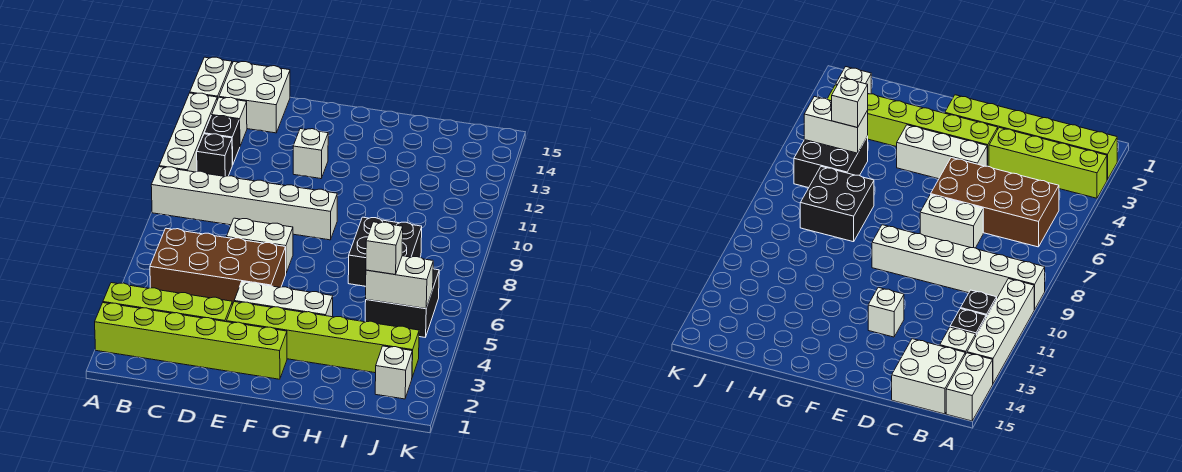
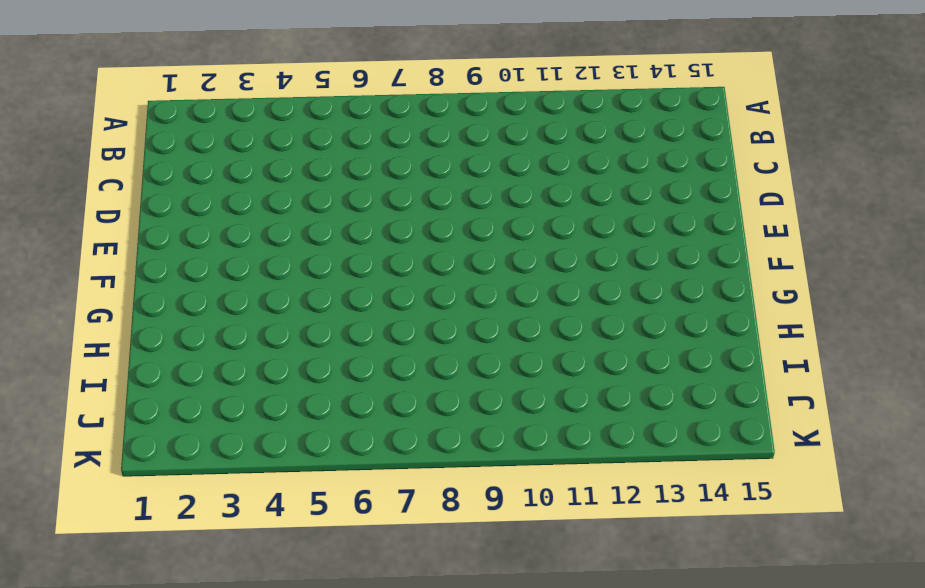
none -> lime 1x6 brick [95,303,287,379]
none -> lime 1x4 brick [103,283,232,322]
none -> white 1x6 brick [151,167,337,240]

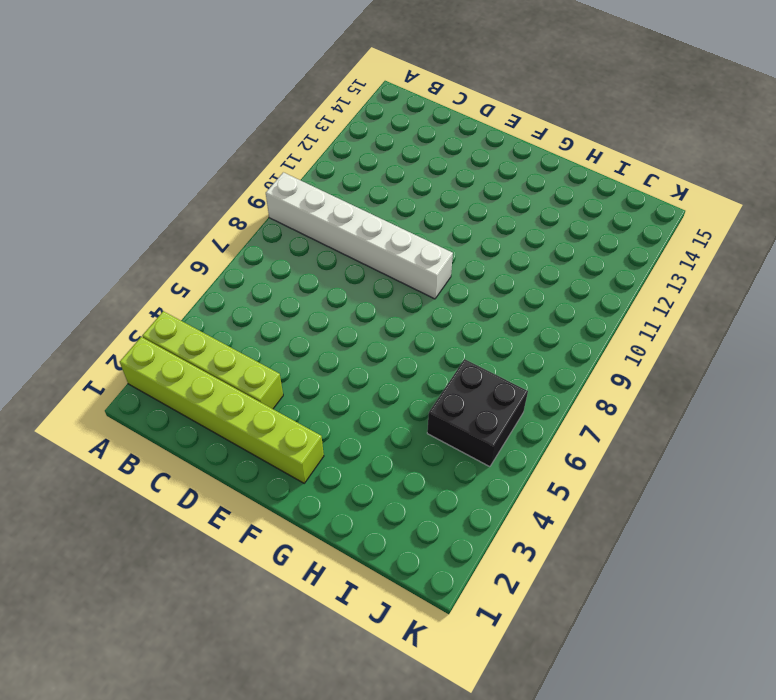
none -> white 1x4 brick [159,93,217,172]
none -> white 1x2 brick [190,57,232,100]
none -> brown 2x4 brick [150,228,286,305]

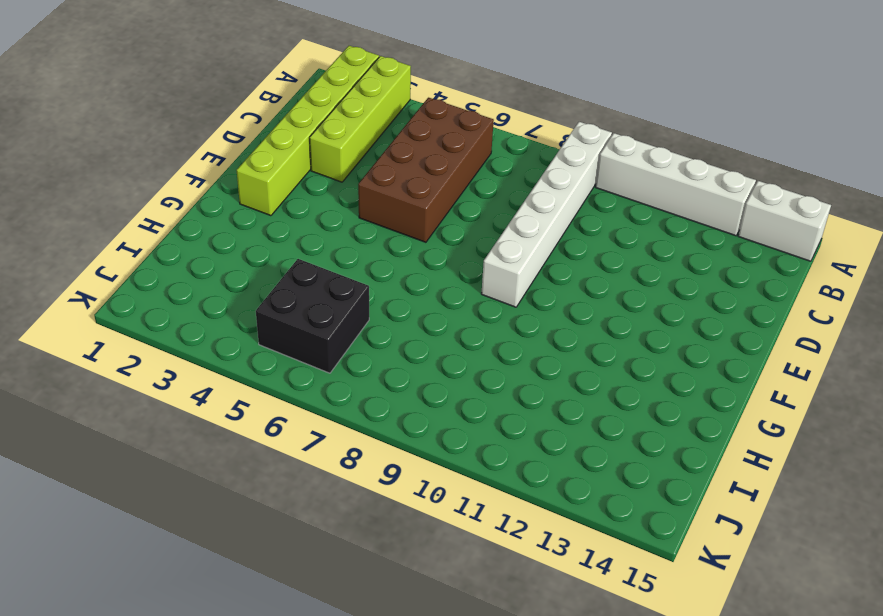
none -> black 1x1 brick [197,134,232,176]
none -> black 1x1 brick [204,116,240,165]
none -> white 1x1 brick [212,97,247,146]

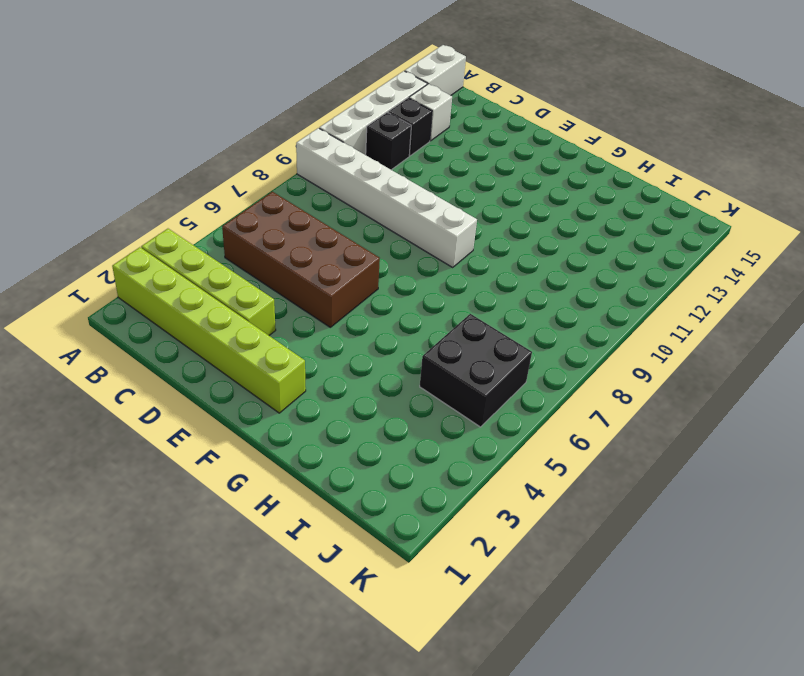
none -> white 2x2 brick [219,62,290,133]
none -> white 1x2 brick [226,218,293,273]
none -> lime 1x6 brick [227,302,419,377]

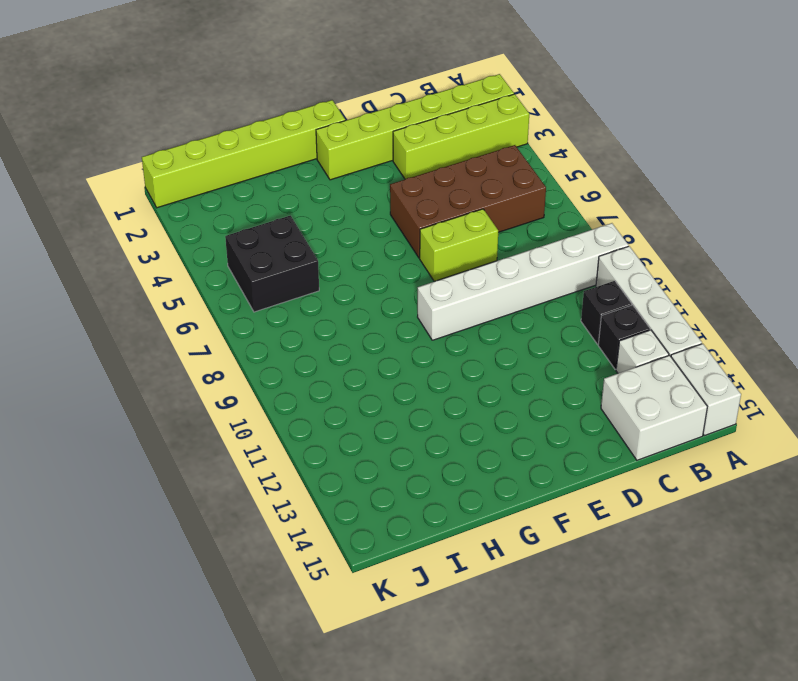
lime 1x2 brick [420,209,498,281] -> white 1x2 brick [226,218,293,273]
lime 1x6 brick [142,100,345,208] -> lime 1x6 brick moved to [227,302,419,377]
none -> white 1x3 brick [234,282,333,317]
none -> white 1x1 brick [293,129,328,179]
none -> black 2x2 brick [348,217,422,286]

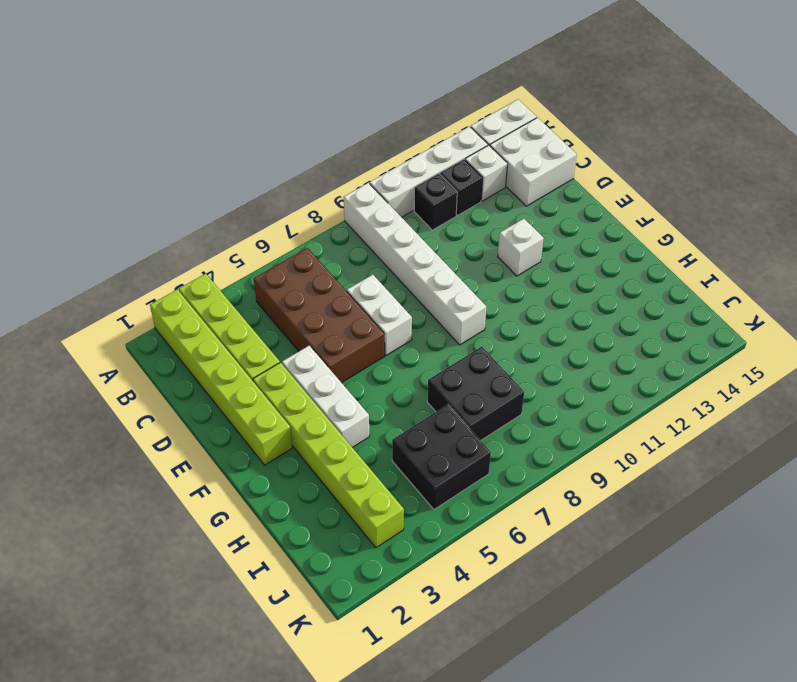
none -> white 1x1 brick [375,346,412,399]
none -> white 1x2 brick [366,256,433,309]
none -> white 1x1 brick [366,222,403,274]

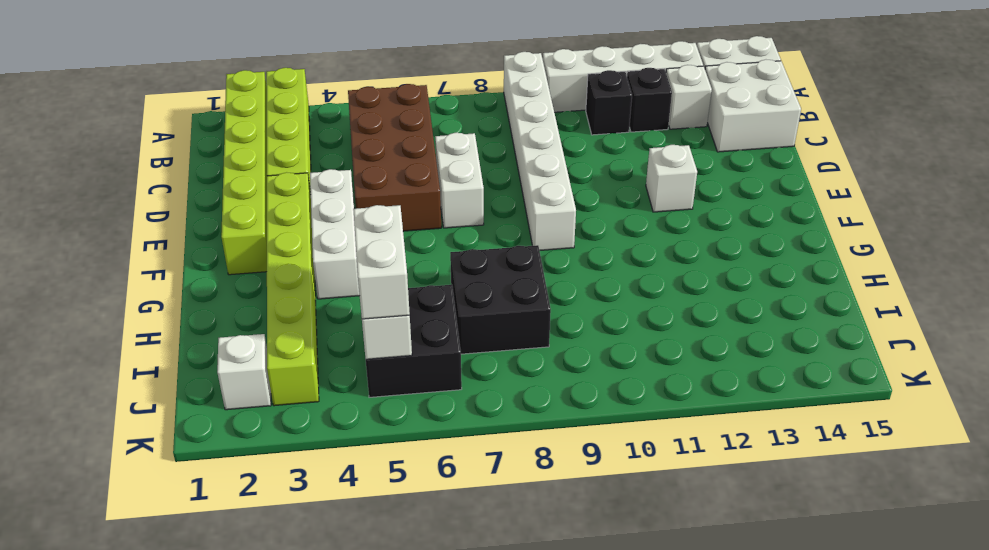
white 1x2 brick [353,205,410,319] -> white 1x1 brick [366,222,403,274]

